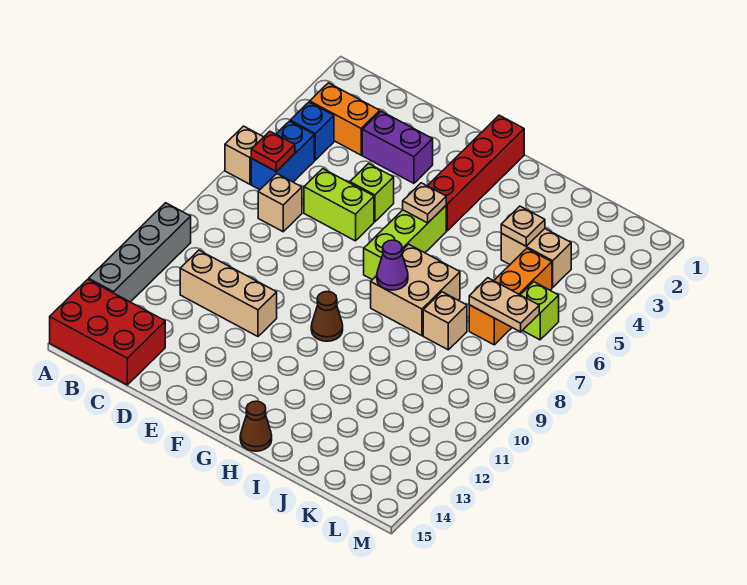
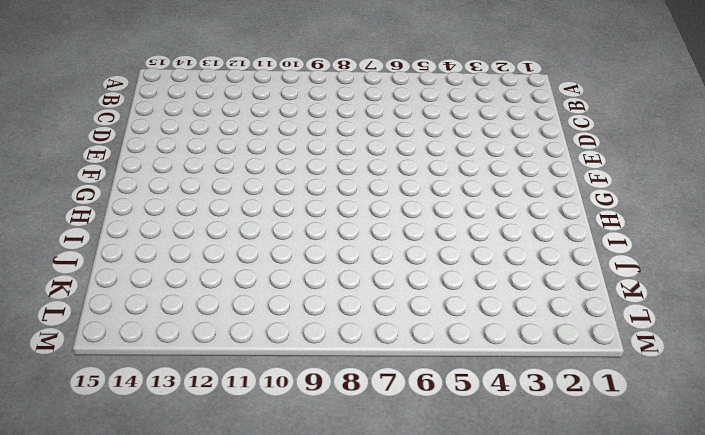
none -> tan 1x1 brick [225,126,263,184]
none -> grey 1x4 brick [89,203,191,302]
none -> red 2x3 brick [50,279,165,385]

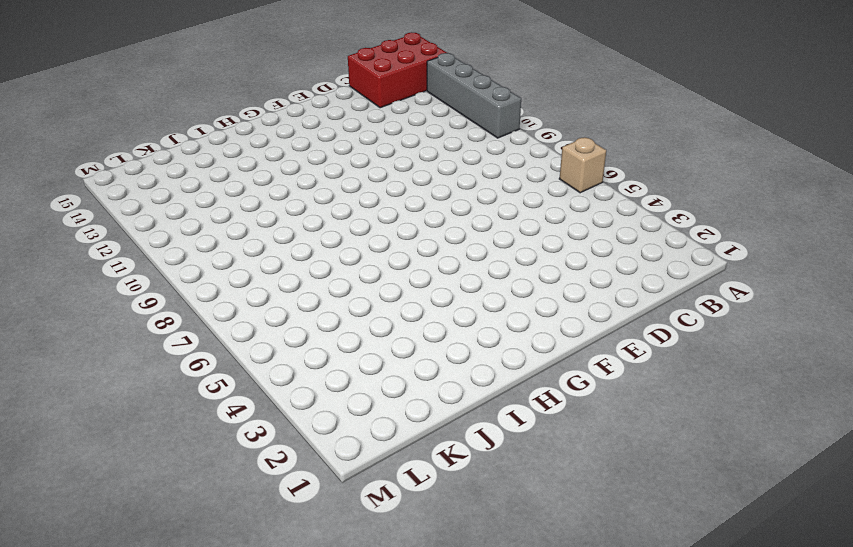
none -> orange 1x2 brick [310,83,380,155]
none -> blue 1x1 brick [290,102,334,160]
none -> blue 1x2 brick [251,121,314,190]

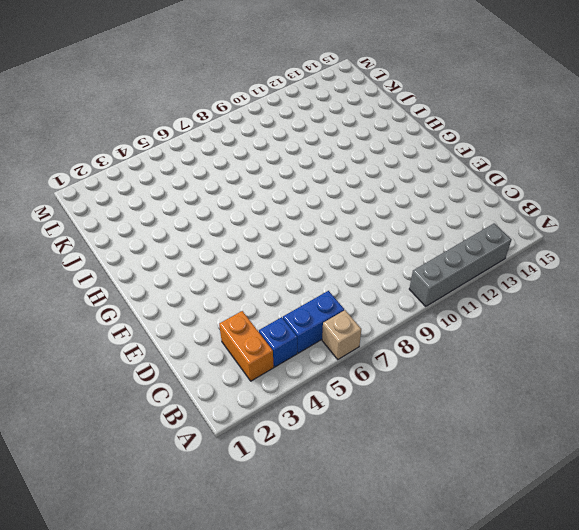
none -> red 2x3 brick [50,279,165,385]
none -> tan 1x1 brick [258,174,302,232]
none -> tan 1x3 brick [180,250,277,336]

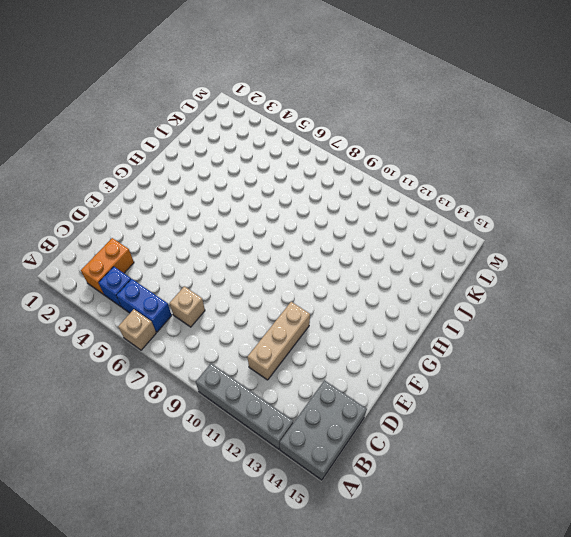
grey 2x3 brick [280,380,367,480] -> red 2x3 brick [50,279,165,385]
none -> purple 1x2 brick [362,111,433,183]
none -> lime 1x2 brick [304,169,374,241]
none -> lime 1x1 brick [350,164,394,222]

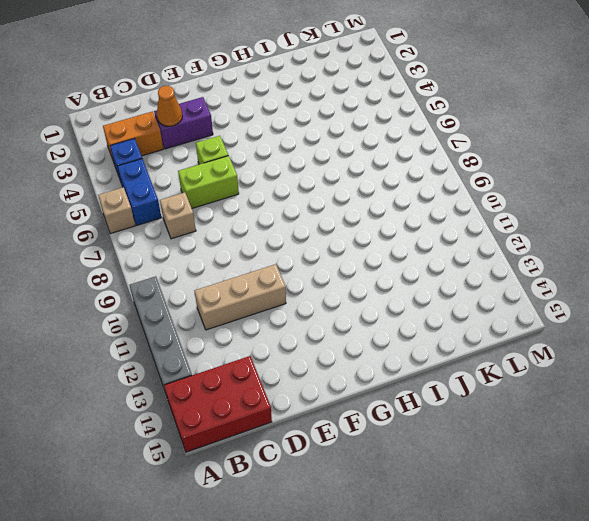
orange 1x1 cone [157,86,182,126] -> none
none -> red 1x4 brick [428,115,524,231]
none -> lime 1x3 brick [364,206,446,280]
none -> brown 1x1 cone [311,292,343,341]

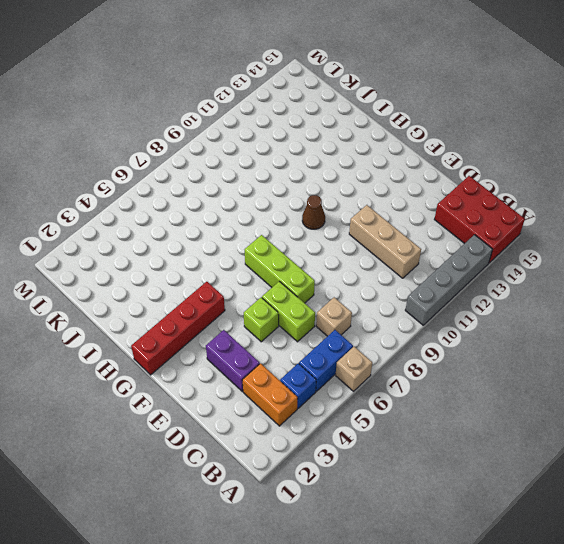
lime 1x3 brick [245,235,315,303] -> lime 1x3 brick turned to [364,206,446,280]
none -> tan 2x2 brick [371,244,460,336]
none -> brown 1x1 cone [240,401,272,451]
none -> tan 1x2 brick [501,229,571,287]

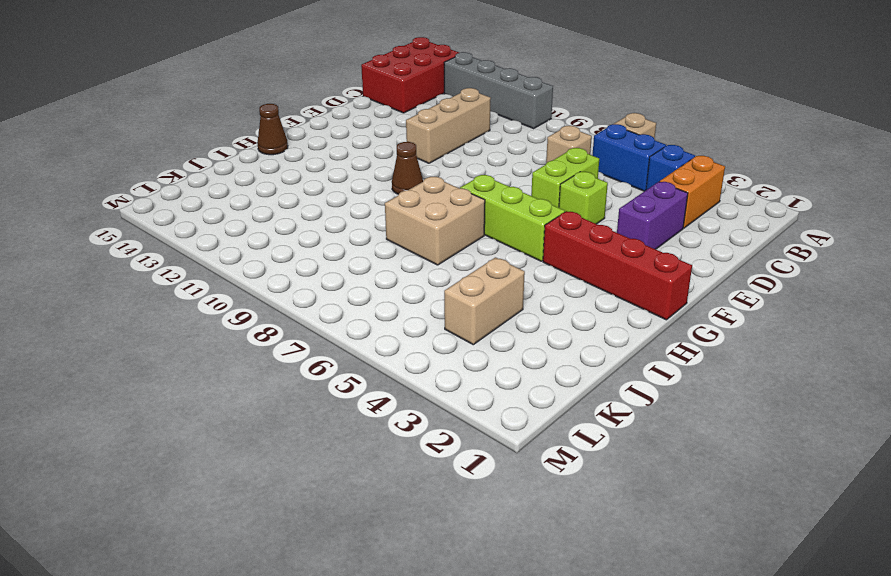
none -> tan 1x1 brick [423,292,467,350]
none -> orange 1x3 brick [469,249,552,345]
none -> lime 1x1 brick [520,282,559,340]

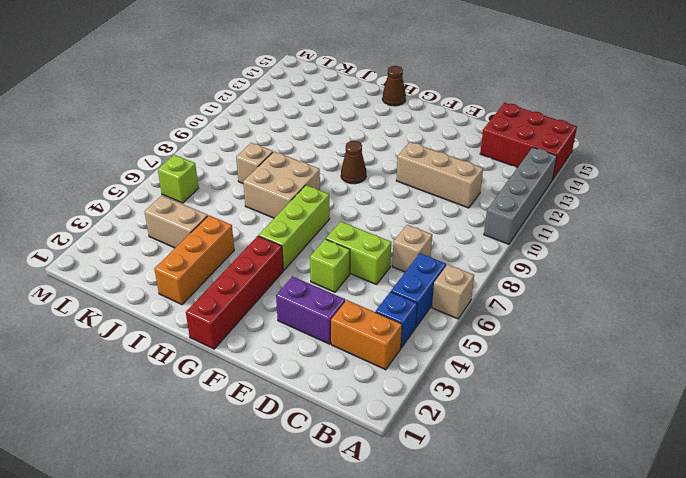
orange 1x3 brick [154,215,234,305] -> orange 1x3 brick moved to [469,249,552,345]
none -> red 1x1 plate [251,132,295,172]
none -> tan 1x1 plate [403,183,446,223]
none -> purple 1x1 cone [377,240,408,290]

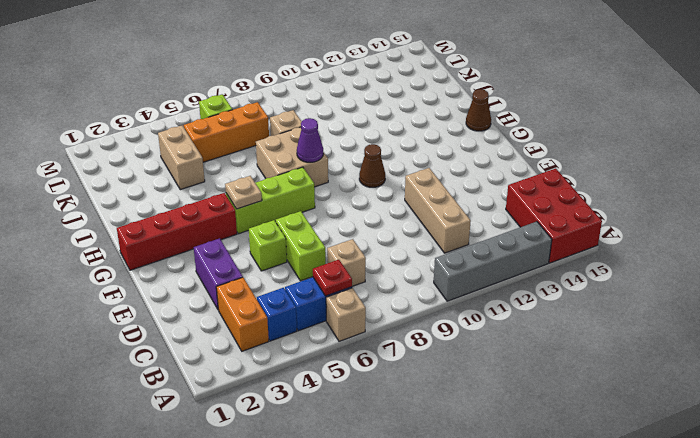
none -> tan 1x1 plate [501,206,545,246]
none -> tan 1x2 plate [469,278,539,332]

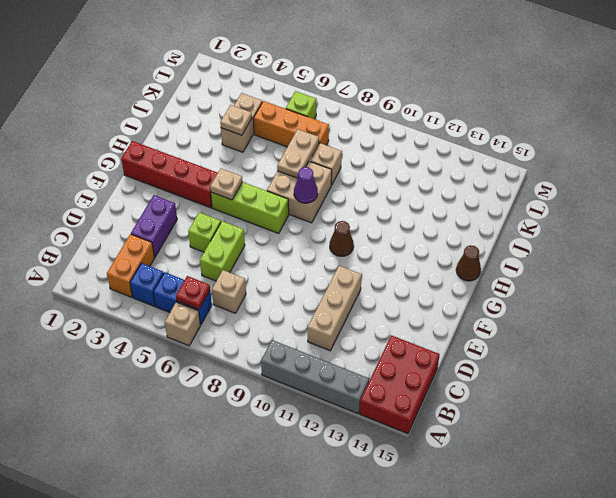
tan 1x2 plate [277,129,319,178] -> tan 1x2 plate moved to [469,278,539,332]

